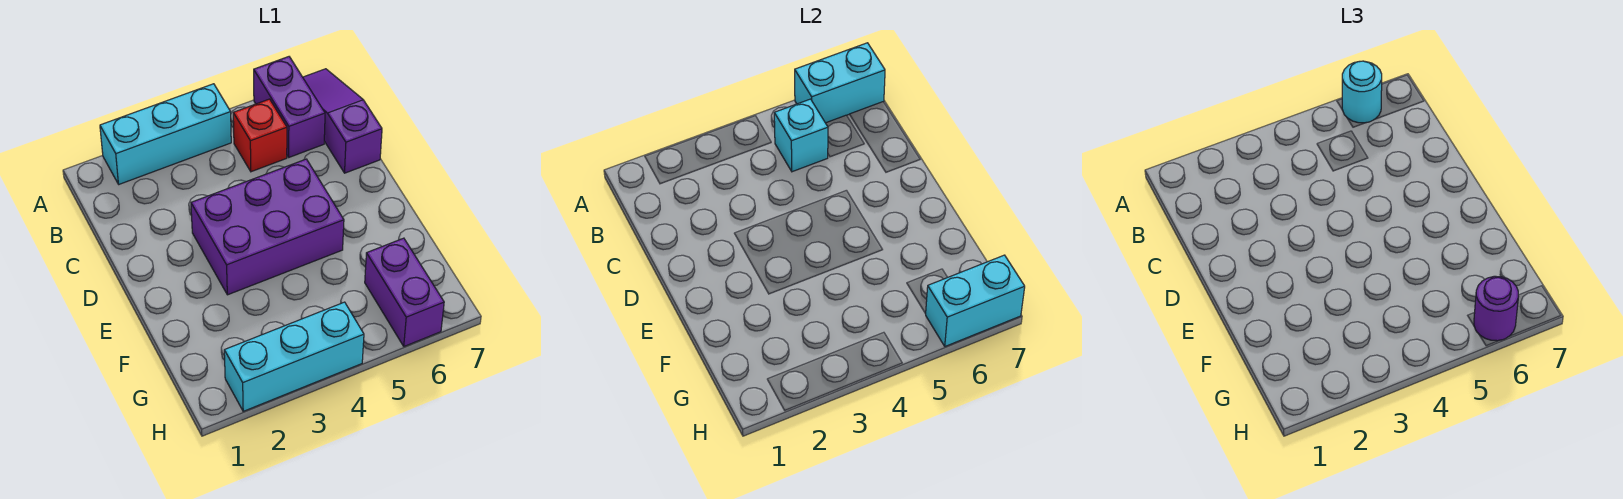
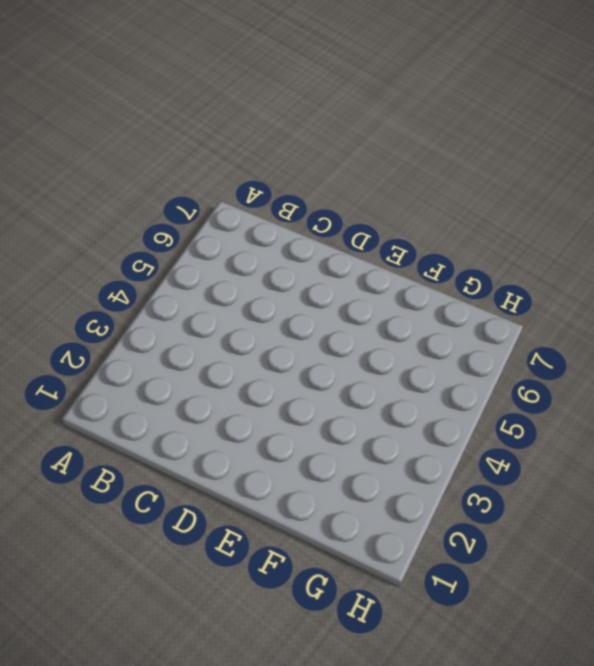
none -> cyan 1x3 brick [100,84,231,184]
none -> purple 1x2 brick [254,57,325,157]
none -> purple 1x3 slope [303,69,382,173]

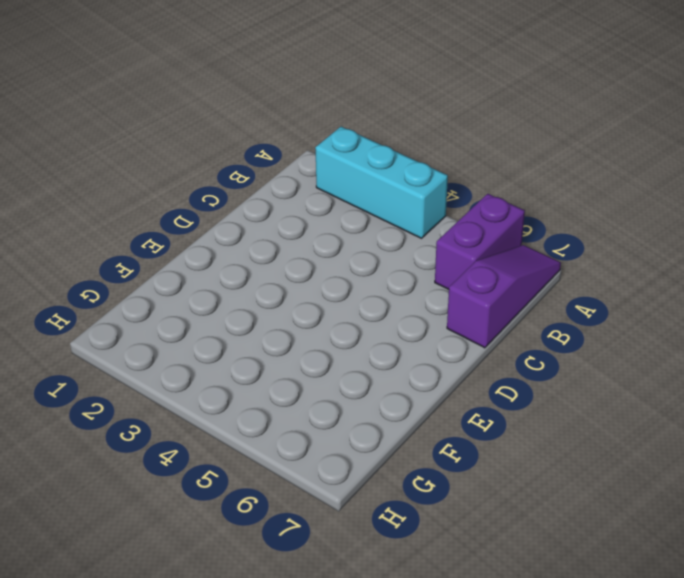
none -> red 1x1 brick [233,99,287,172]
none -> purple 2x3 brick [191,159,344,295]
none -> purple 1x2 brick [365,238,444,346]

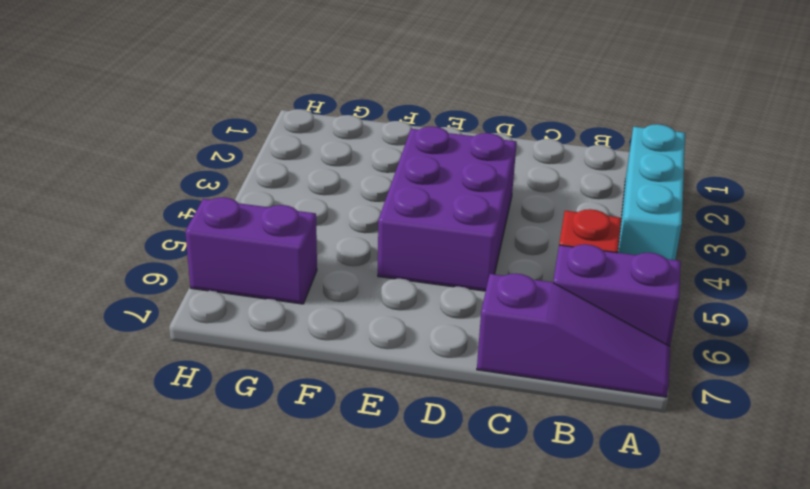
none -> cyan 1x3 brick [224,302,364,411]
none -> cyan 1x2 brick [795,43,885,123]
none -> cyan 1x1 brick [774,99,828,172]

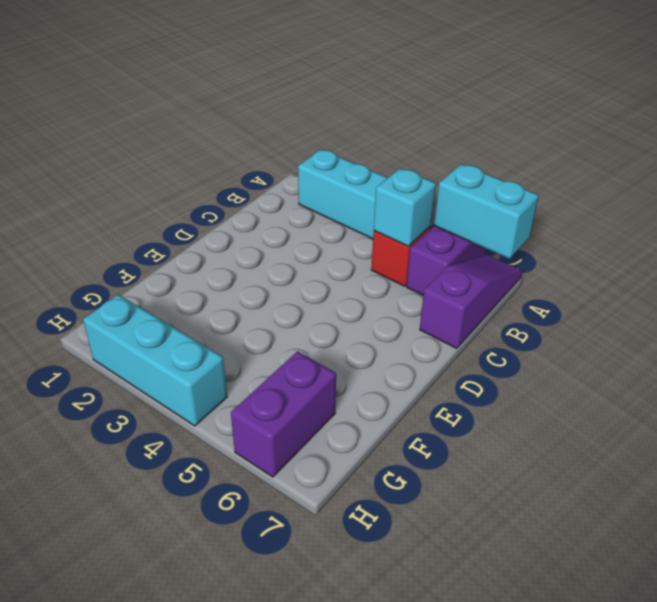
none -> purple 2x3 brick [191,159,344,295]
none -> cyan 1x2 brick [925,255,1025,346]
none -> cyan 1x1 round brick [1342,61,1382,123]

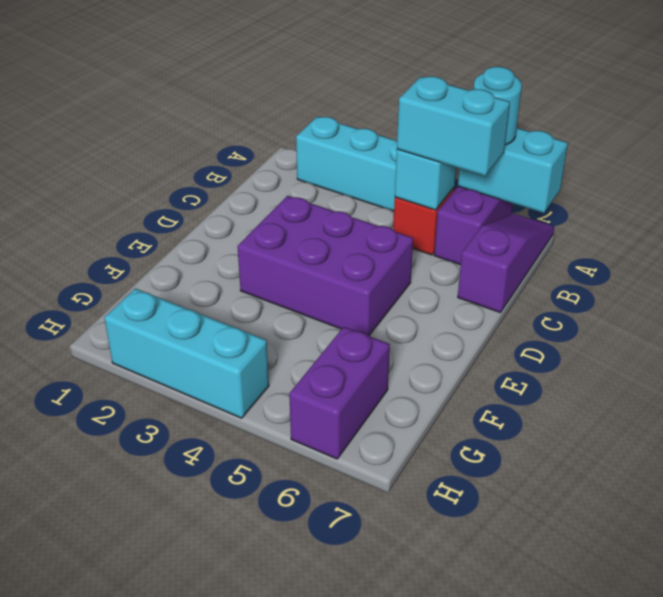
cyan 1x2 brick [397,76,510,176] -> cyan 1x2 brick moved to [925,255,1025,346]
none -> purple 1x1 round brick [1474,276,1519,341]

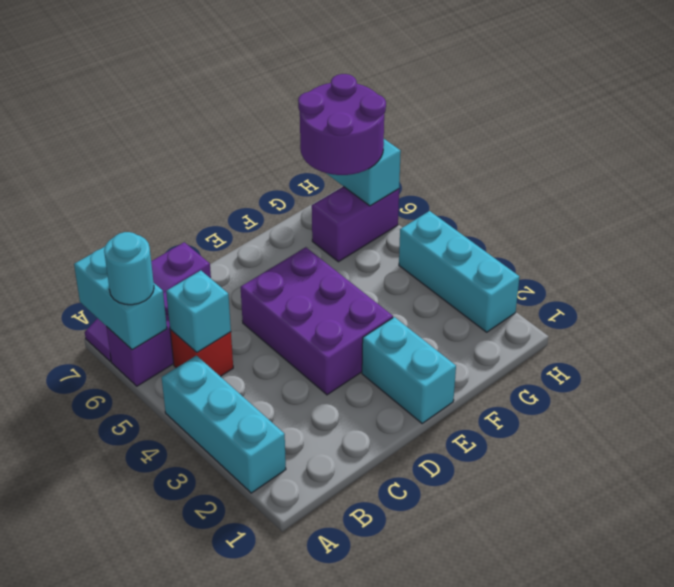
cyan 1x2 brick [362,317,456,423] -> none
purple 2x2 round brick [298,74,386,175] -> purple 1x1 round brick [1474,276,1519,341]

